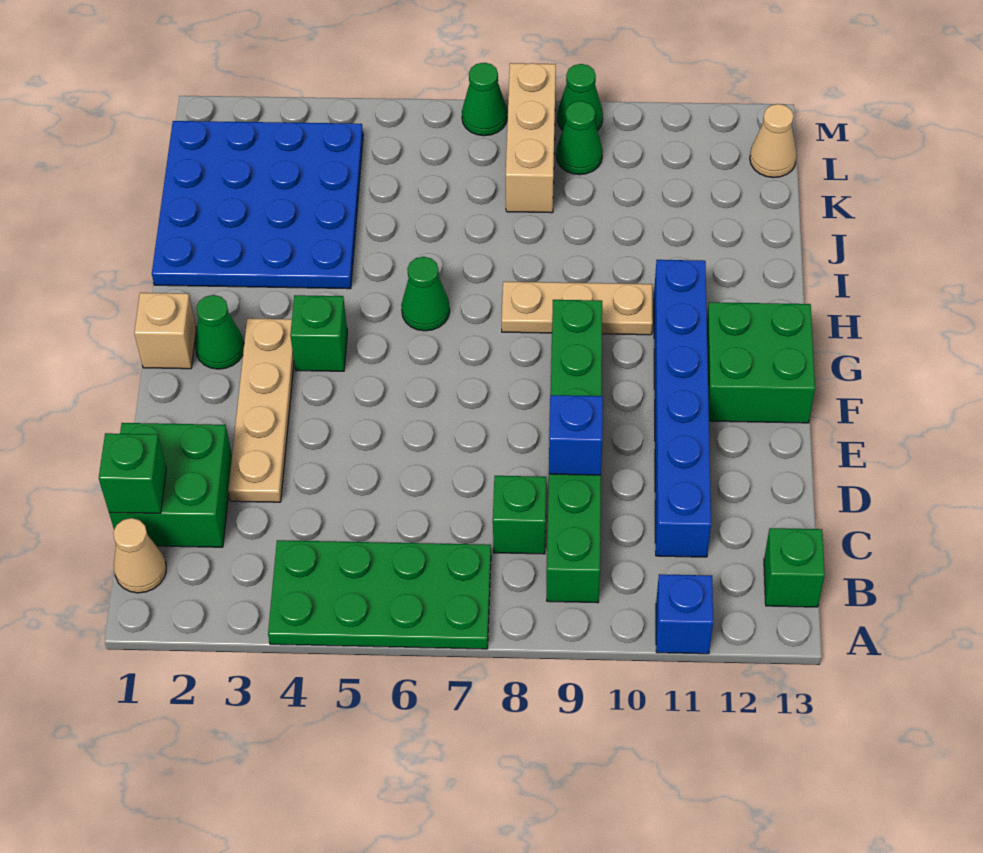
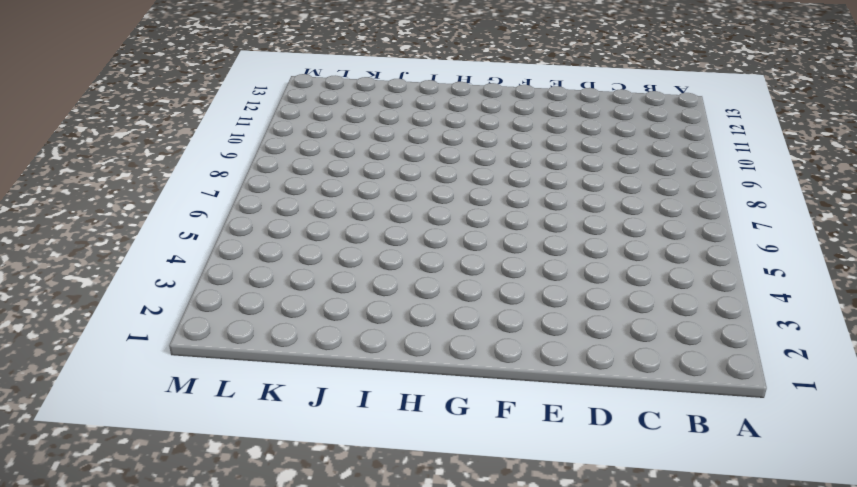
none -> green 2x4 plate [268,540,491,649]
none -> blue 1x1 brick [656,574,713,654]
none -> tan 1x1 cone [113,518,166,593]

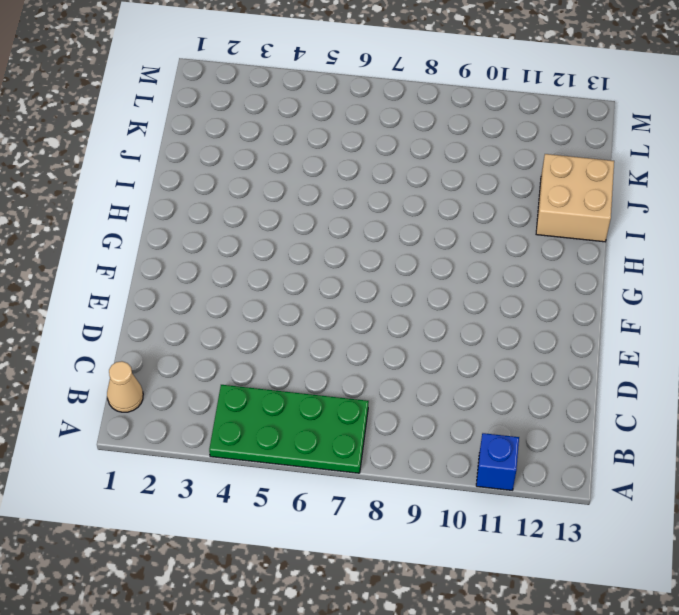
tan 2x2 brick [536,154,614,242] -> none
none -> green 1x6 brick [547,300,602,603]
none -> green 1x1 brick [764,528,825,607]
none -> green 2x2 brick [109,423,232,547]

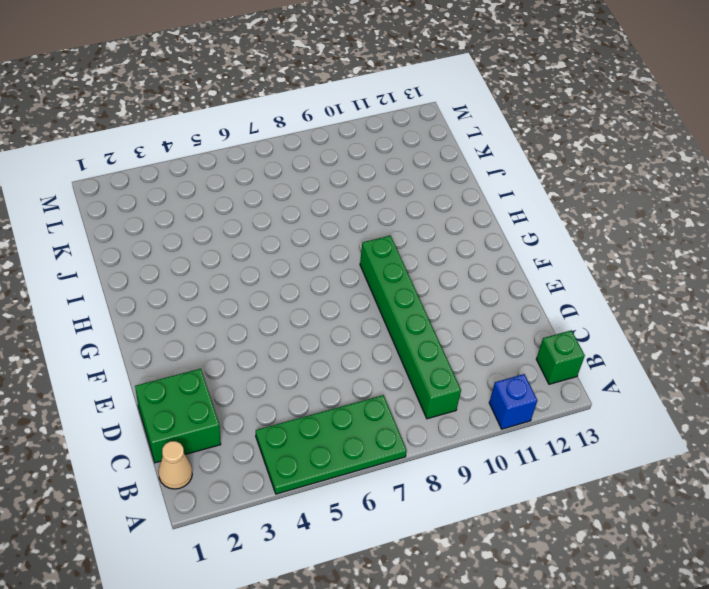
none -> green 1x1 brick [493,476,546,554]
none -> blue 1x6 brick [654,260,711,557]
none -> tan 1x4 plate [228,318,294,502]

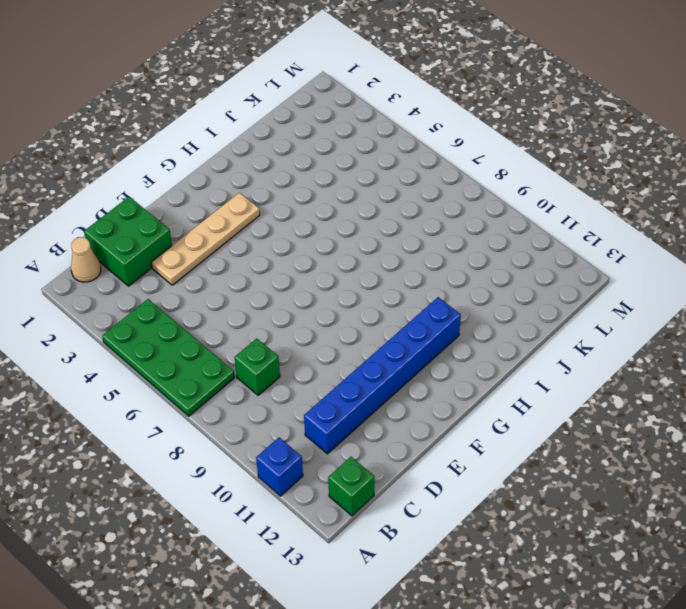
none -> green 1x6 brick [547,300,602,603]
none -> green 2x2 brick [707,302,815,423]
none -> tan 1x1 brick [134,293,196,369]

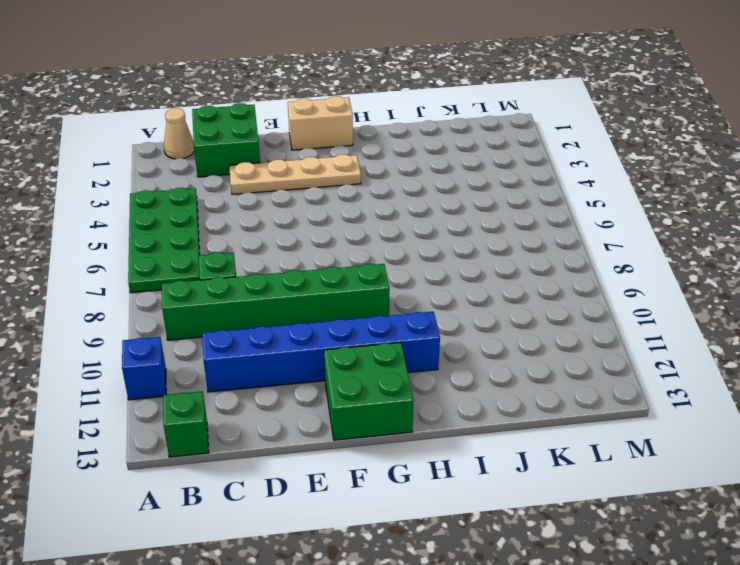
tan 1x2 brick [288,96,353,150] -> tan 1x1 brick [134,293,196,369]
none -> green 1x1 cone [195,295,244,369]
none -> green 1x1 brick [290,295,347,371]
none -> green 1x1 cone [401,257,450,331]

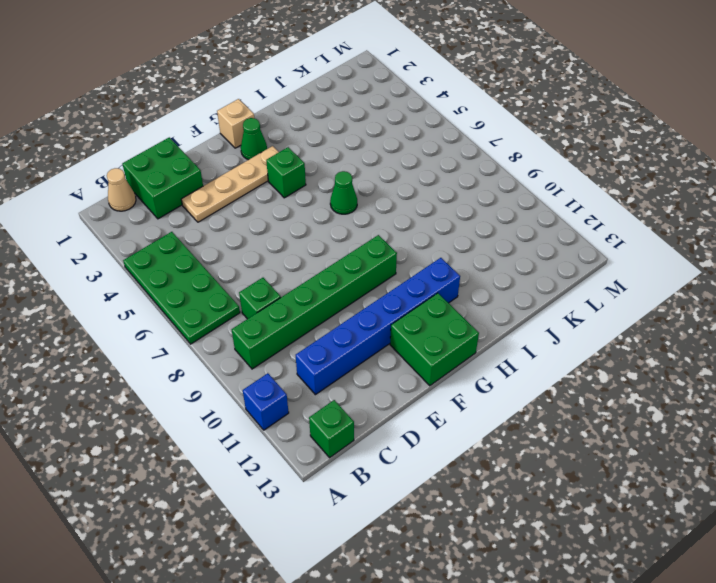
none -> tan 1x3 plate [502,282,653,335]
none -> blue 4x4 plate [152,121,363,289]
none -> tan 1x3 brick [506,63,556,213]

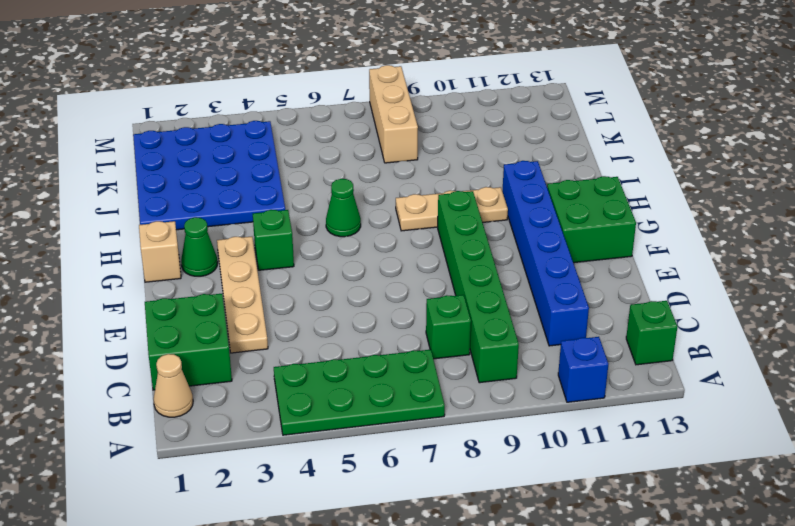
none -> green 1x1 cone [556,101,603,175]
none -> tan 1x1 cone [750,104,797,178]
none -> green 1x1 cone [462,63,507,136]

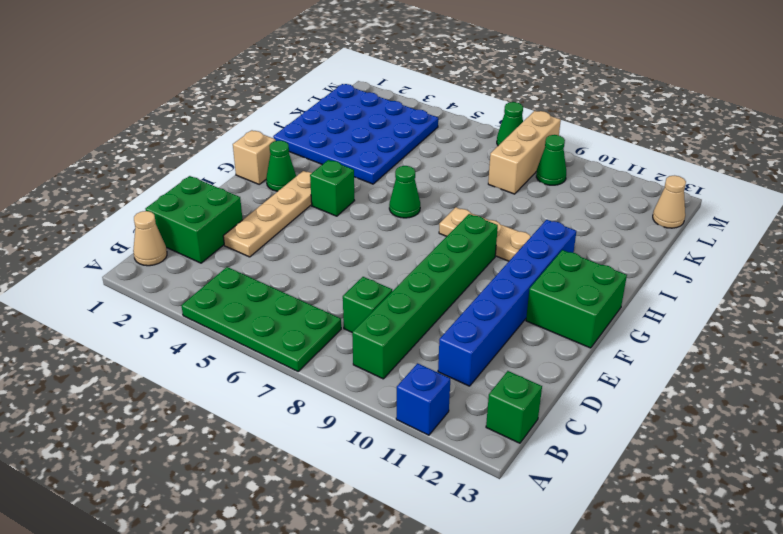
none -> green 1x1 cone [557,64,603,131]
none -> green 1x1 brick [99,433,166,513]
none -> blue 1x1 brick [549,395,603,475]

